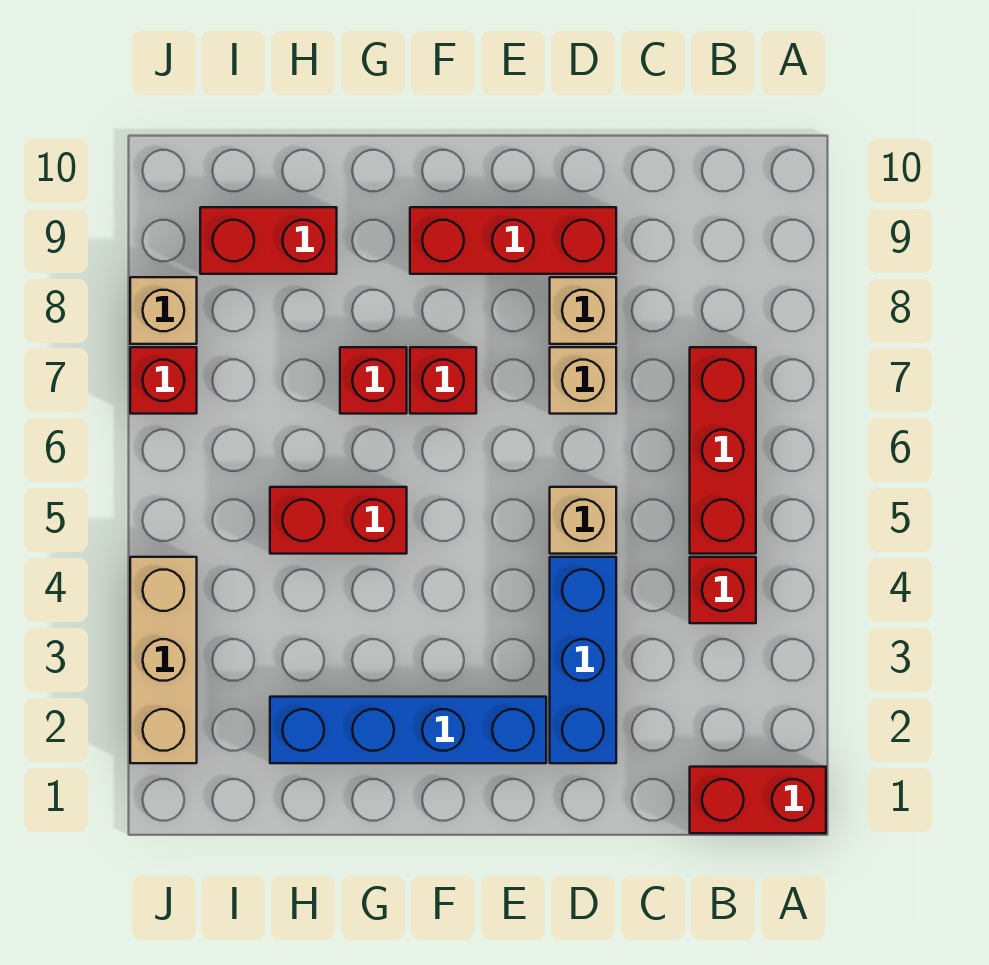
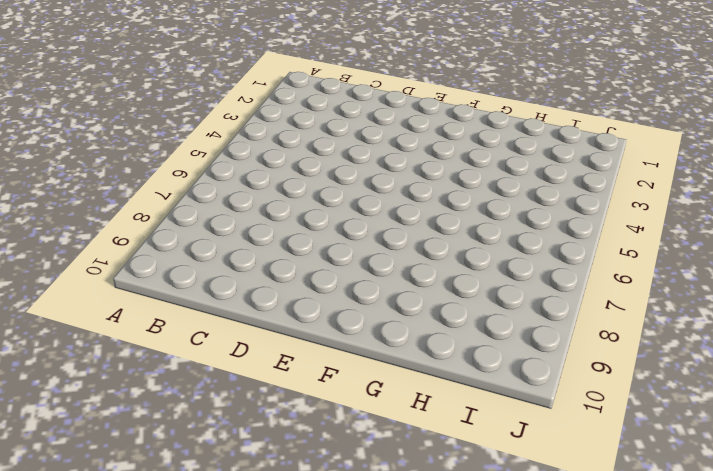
none -> red 1x2 brick [690,767,826,833]
none -> red 1x1 brick [690,557,756,623]
none -> red 1x3 brick [690,347,756,554]

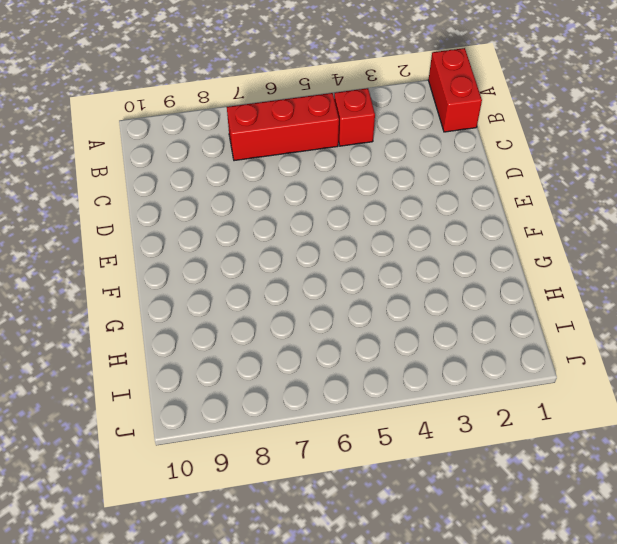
none -> blue 1x3 brick [550,557,616,763]
none -> tan 1x1 brick [550,487,616,554]
none -> tan 1x1 brick [550,347,616,414]

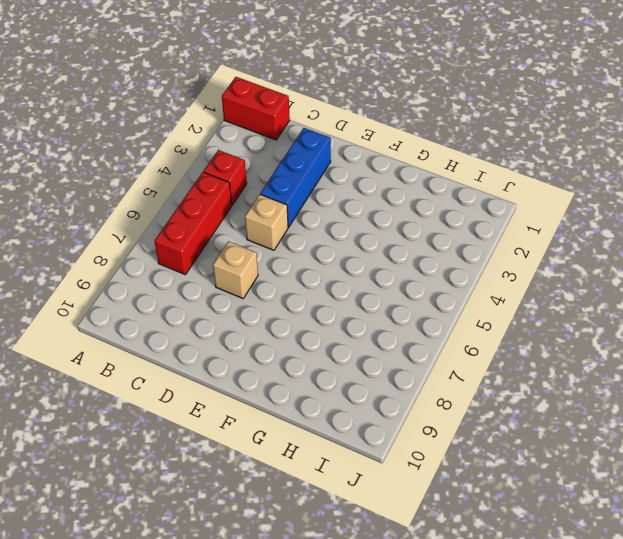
none -> tan 1x1 brick [550,277,616,344]
none -> red 1x3 brick [410,207,616,274]
none -> blue 1x4 brick [270,697,546,763]

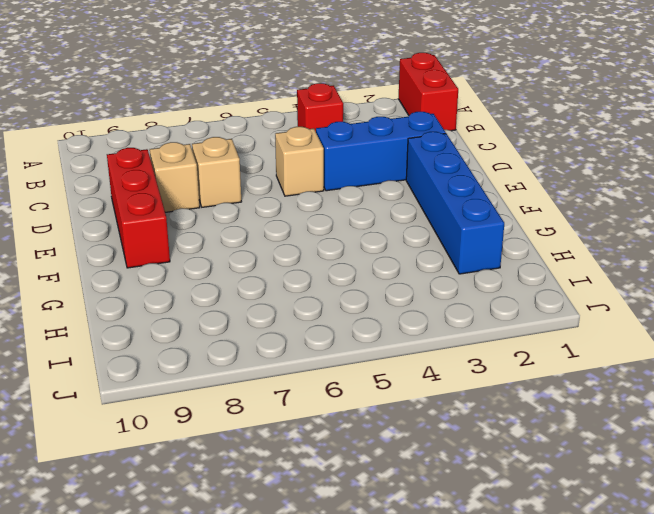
none -> red 1x3 brick [690,347,756,554]
none -> red 1x1 brick [410,347,476,414]
none -> red 1x2 brick [270,487,407,554]

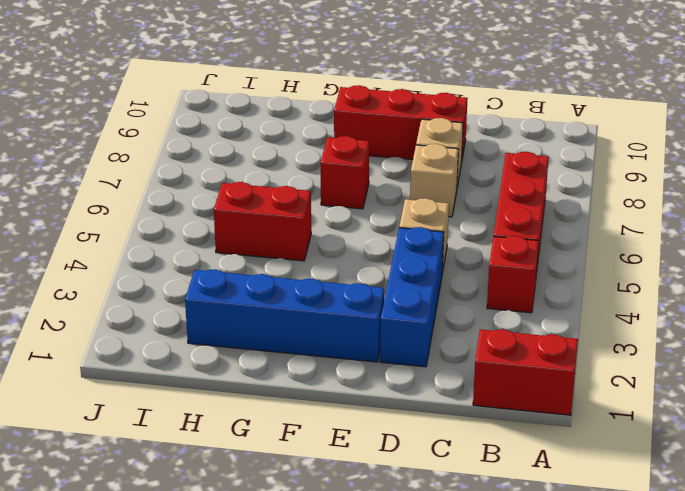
none -> red 1x1 brick [340,347,407,414]
none -> red 1x2 brick [200,207,337,274]
none -> tan 1x3 brick [130,557,197,763]

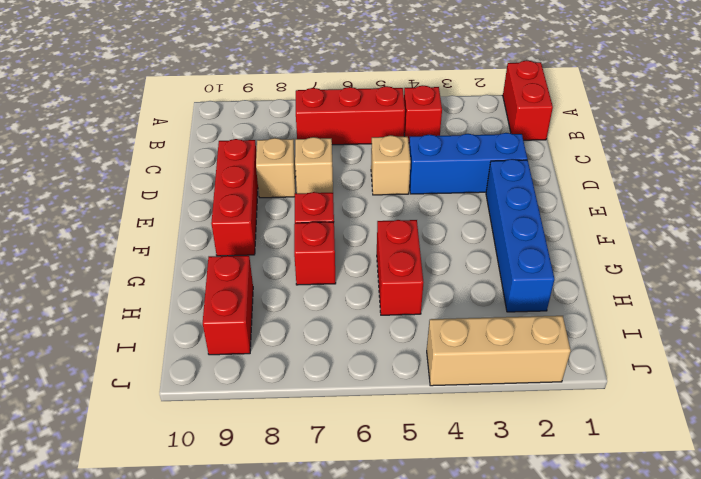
none -> red 1x1 brick [130,347,197,414]
none -> tan 1x1 brick [130,277,197,344]

